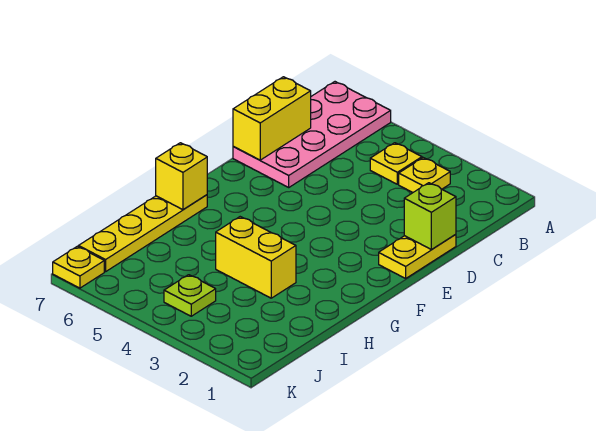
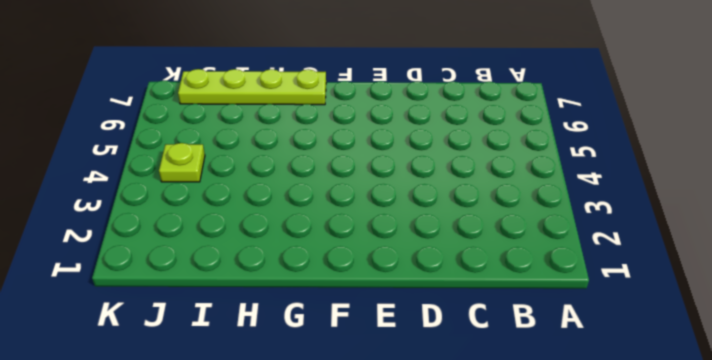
lime 1x4 plate [178,69,326,105] -> yellow 1x4 plate [78,195,207,272]
none -> pink 2x4 plate [233,82,391,187]
none -> yellow 1x1 plate [399,158,450,192]

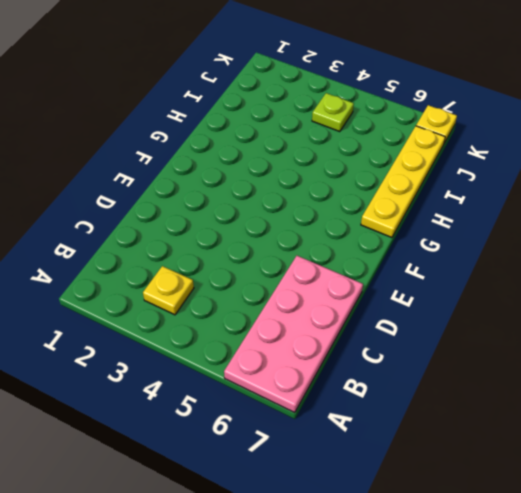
none -> yellow 1x1 plate [370,143,422,184]
none -> yellow 1x2 plate [379,234,456,278]

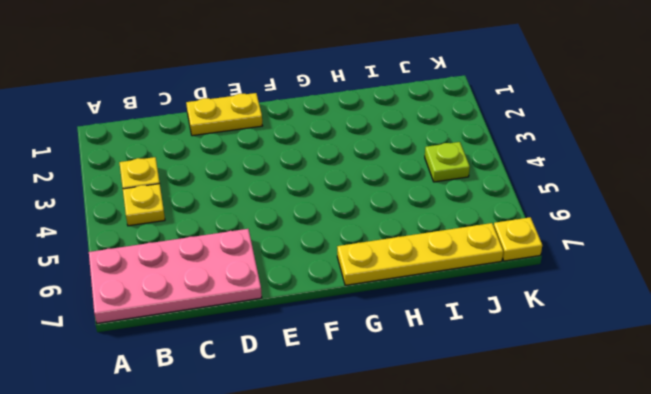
none -> yellow 1x2 brick [216,217,296,298]
none -> yellow 1x2 brick [233,77,311,160]

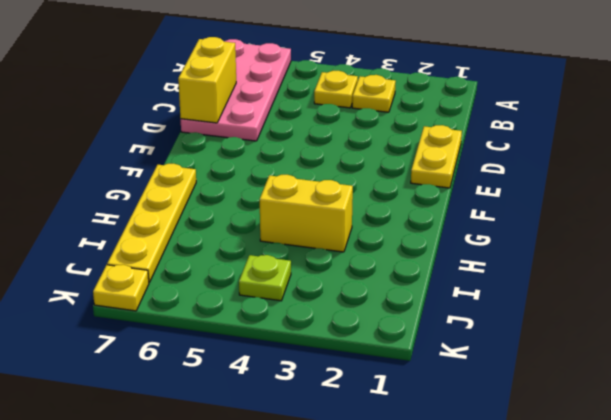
none -> lime 1x1 brick [404,183,456,249]
none -> yellow 1x1 brick [156,143,207,210]

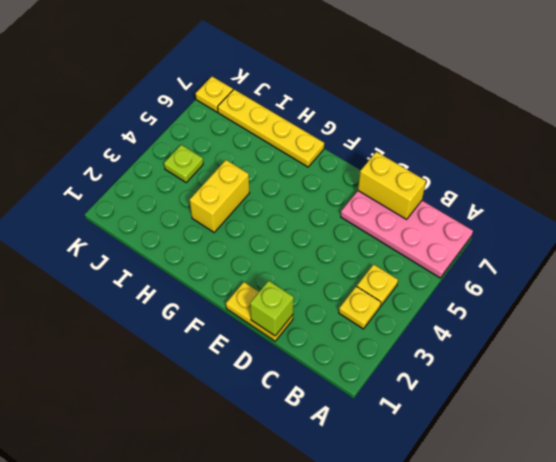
none -> yellow 1x1 brick [156,143,207,210]

